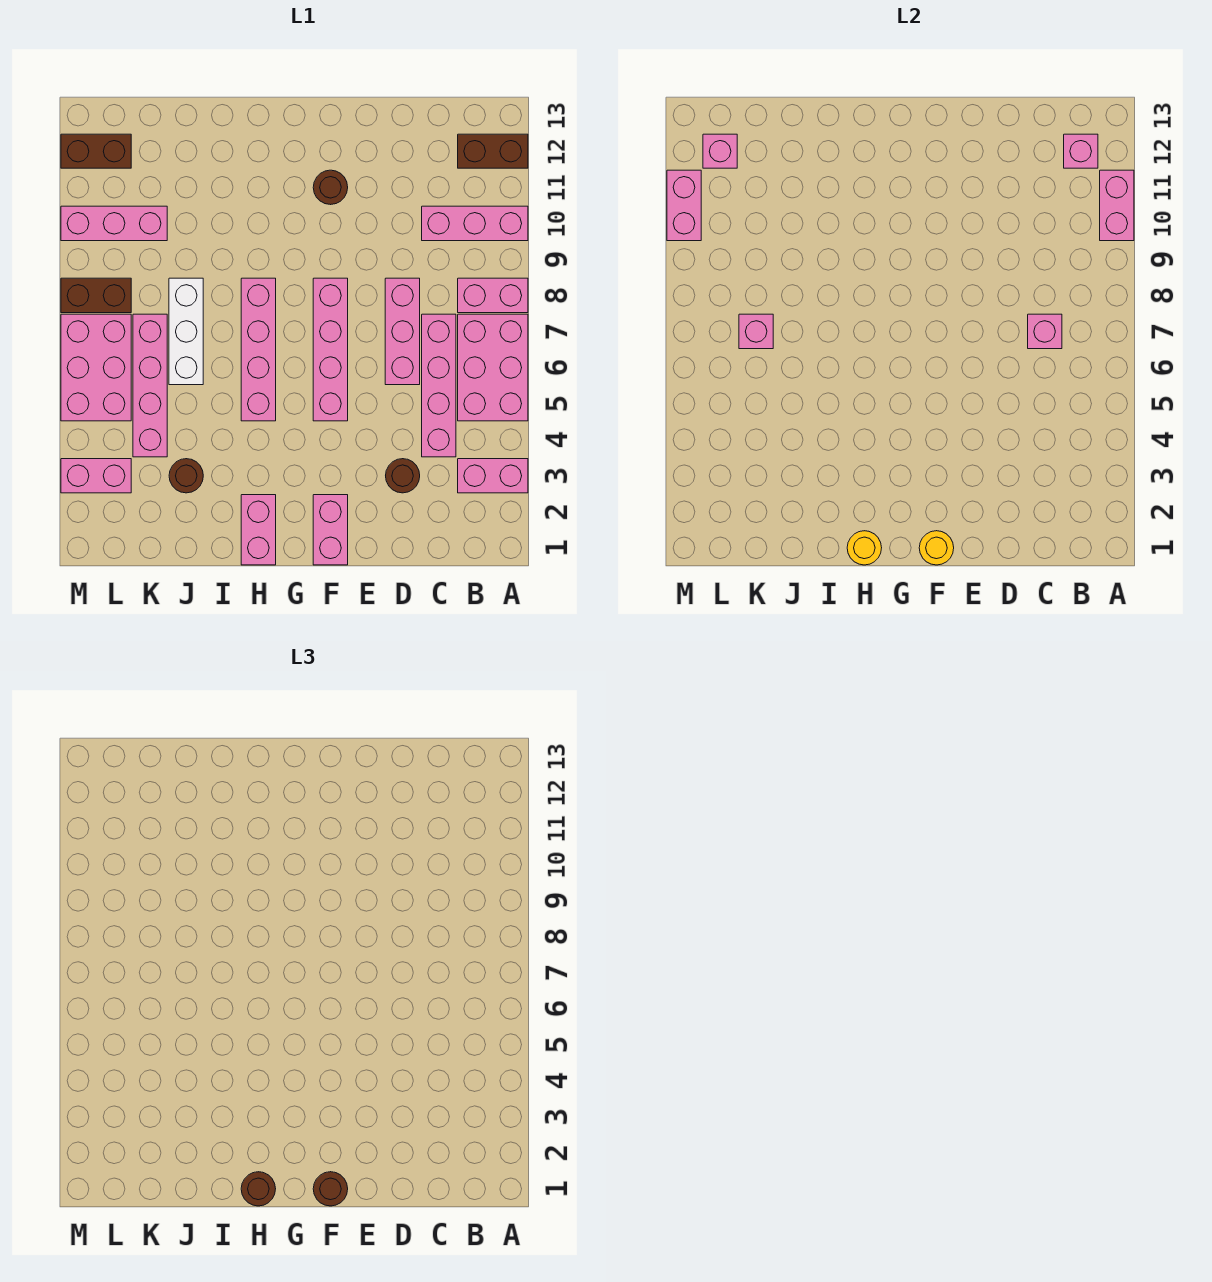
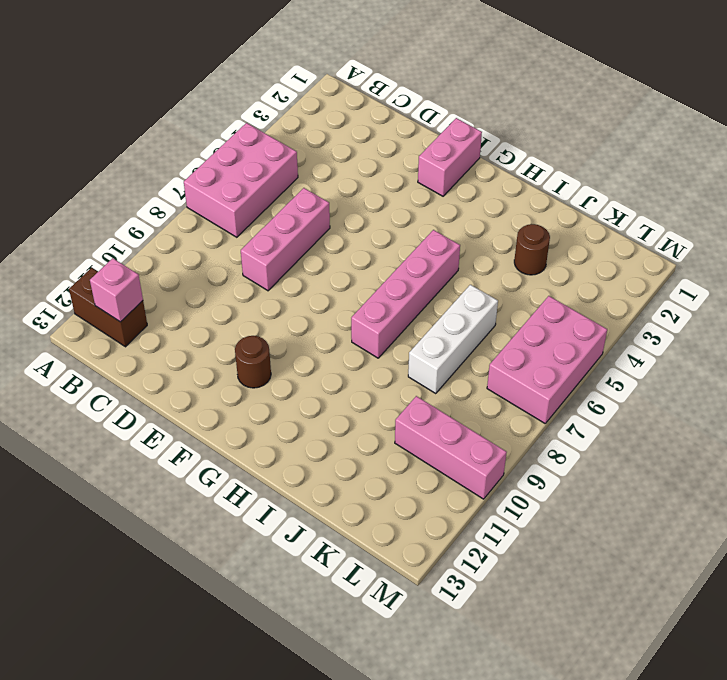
none -> pink 1x2 brick [458,459,528,493]
none -> pink 1x2 brick [458,278,528,313]
none -> pink 1x3 brick [422,206,528,241]
none -> pink 1x4 brick [422,314,456,457]

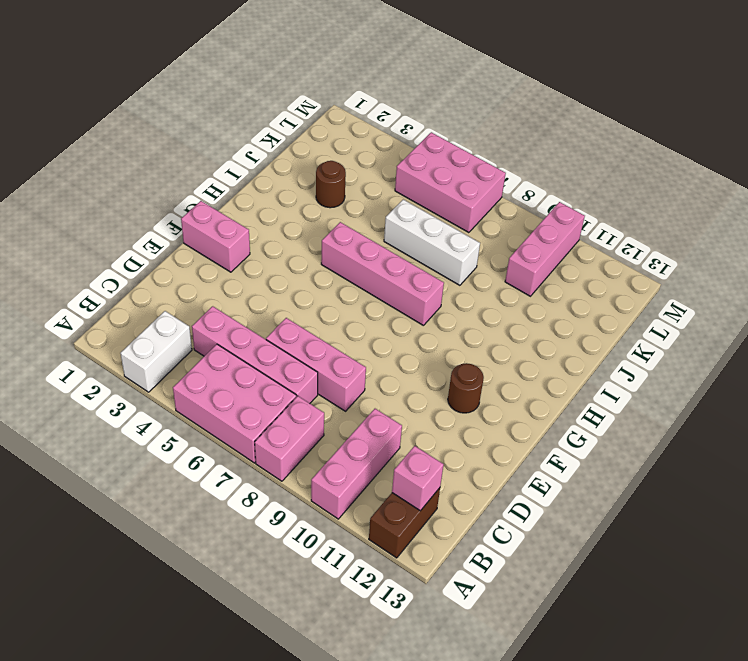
white 1x2 brick [120,311,192,392] -> pink 1x2 brick [458,459,528,493]
none -> brown 1x1 round brick [386,459,420,493]
none -> pink 1x4 brick [313,278,348,421]
none -> pink 1x2 brick [241,495,276,565]
none -> pink 1x4 brick [133,314,167,457]

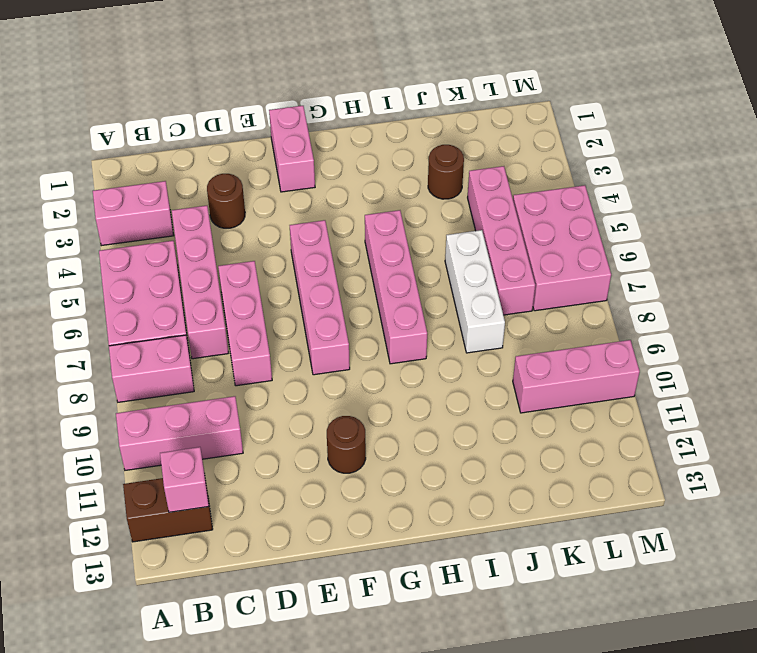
none -> pink 1x2 brick [241,495,276,565]
none -> pink 1x2 brick [61,459,131,493]
none -> brown 1x2 brick [61,278,131,313]
none -> brown 1x2 brick [61,134,131,168]

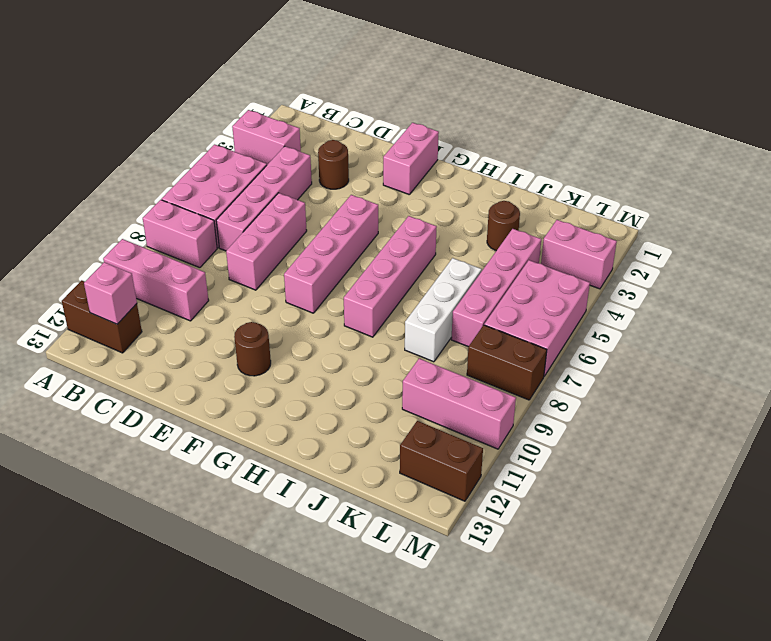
none -> pink 1x2 brick [241,495,276,565]
none -> pink 1x2 brick [1100,170,1134,241]
none -> pink 1x1 brick [1028,314,1062,349]
none -> yellow 1x1 round brick [919,531,954,565]

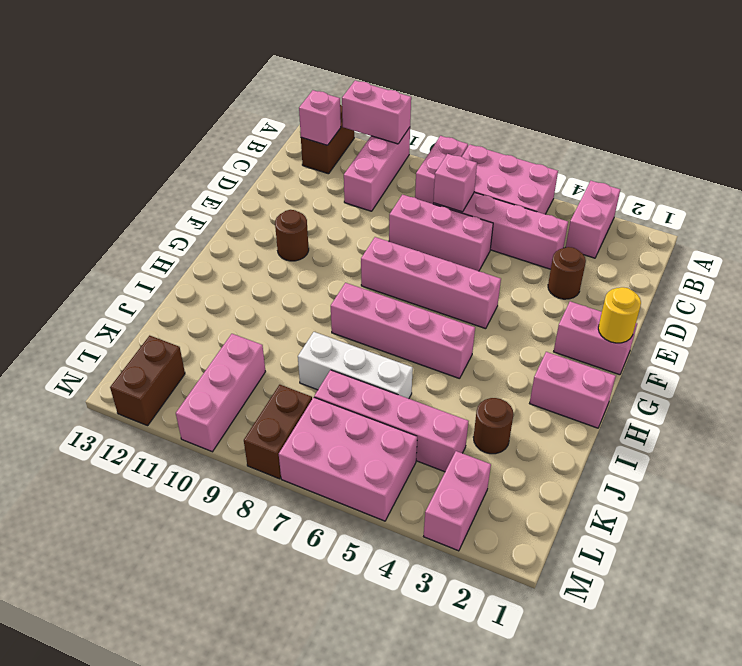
none -> yellow 1x1 round brick [847,531,882,565]
none -> pink 1x1 brick [739,314,773,349]
none -> pink 1x1 brick [703,134,737,168]
none -> pink 1x2 brick [667,170,701,241]

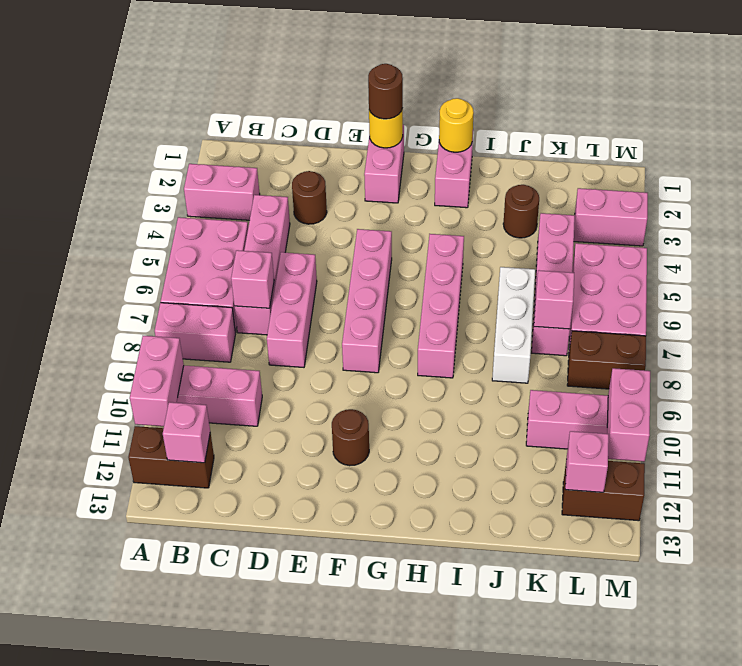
none -> brown 1x1 round brick [241,1172,276,1206]

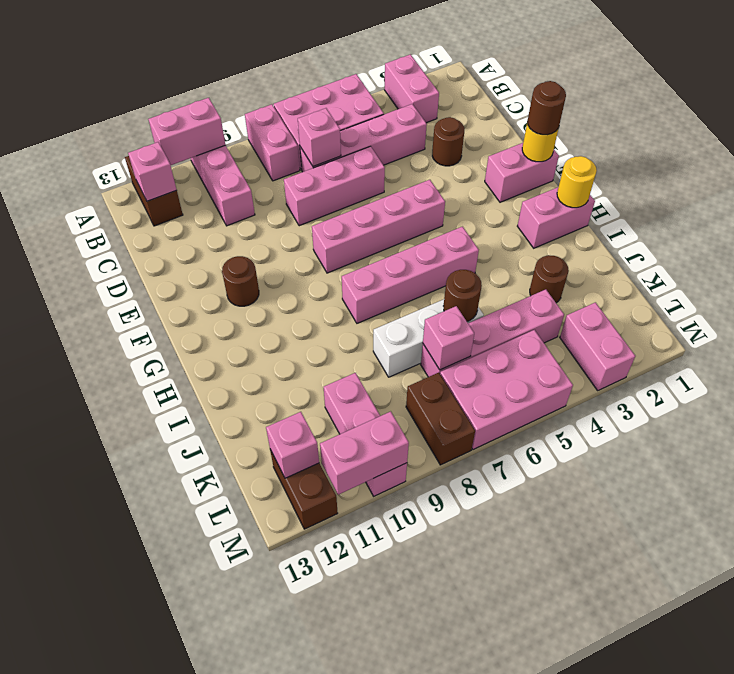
brown 1x1 round brick [444,270,482,321] -> brown 1x1 round brick moved to [241,1172,276,1206]

